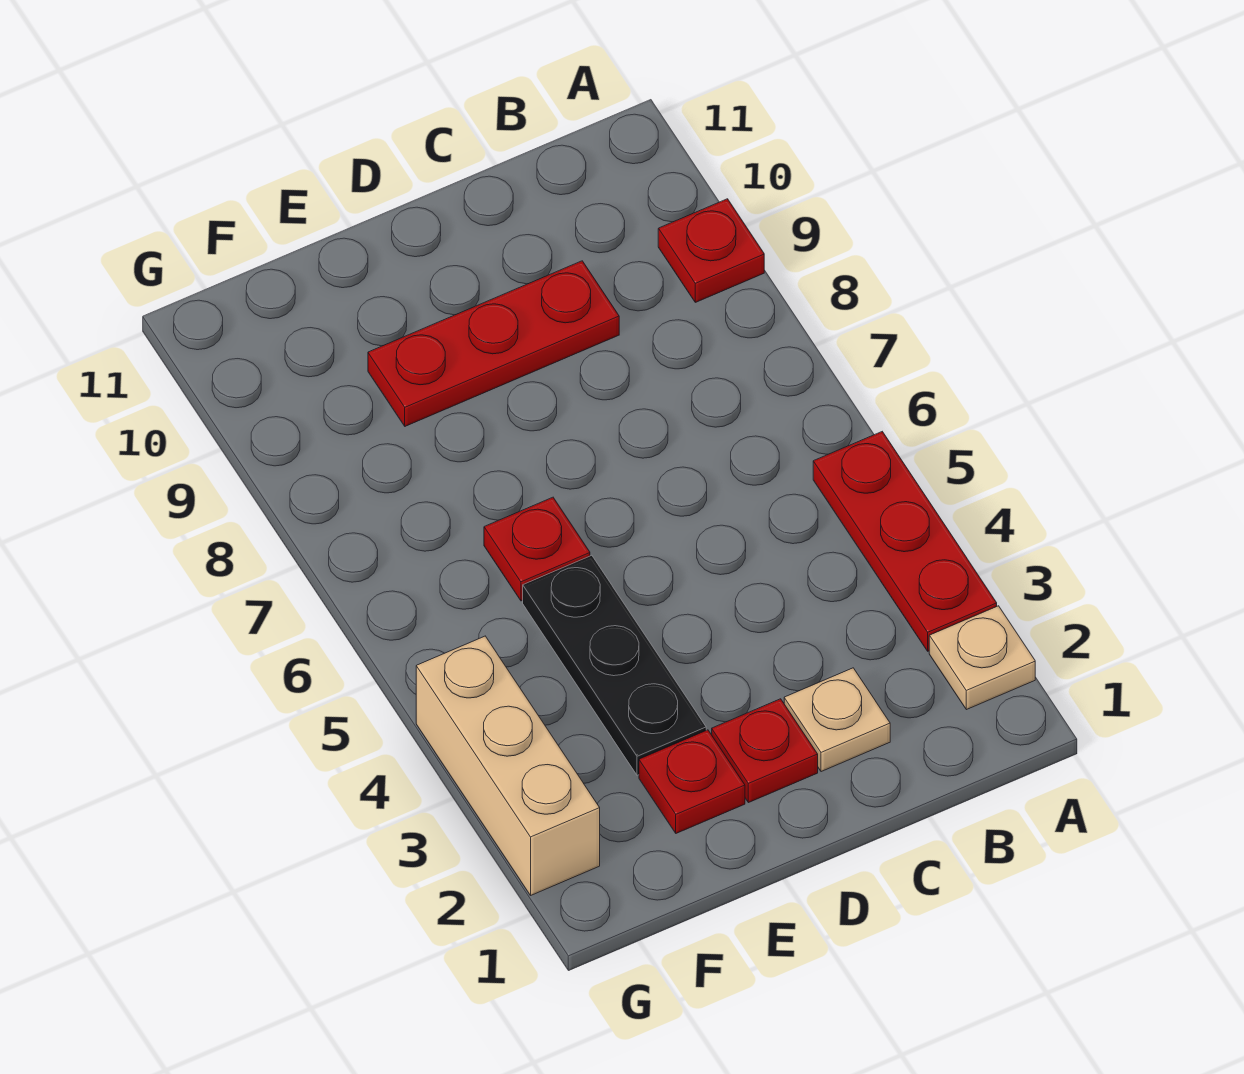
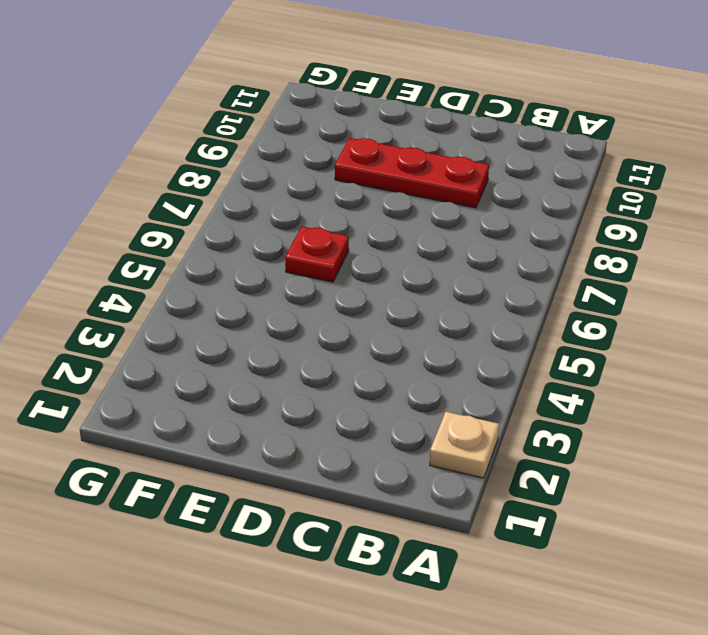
none -> red 1x3 plate [813,432,997,651]
none -> red 1x1 plate [658,199,764,302]

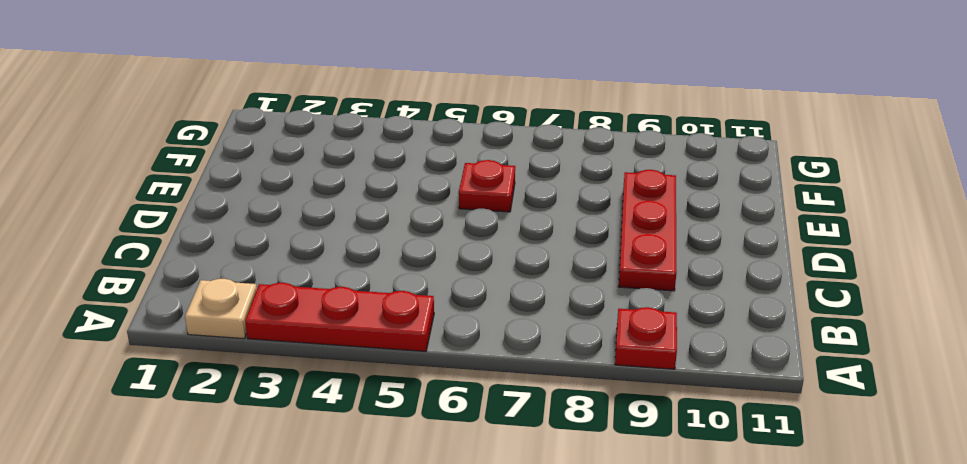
none -> tan 1x1 plate [784,668,890,772]
none -> red 1x1 plate [712,699,818,803]

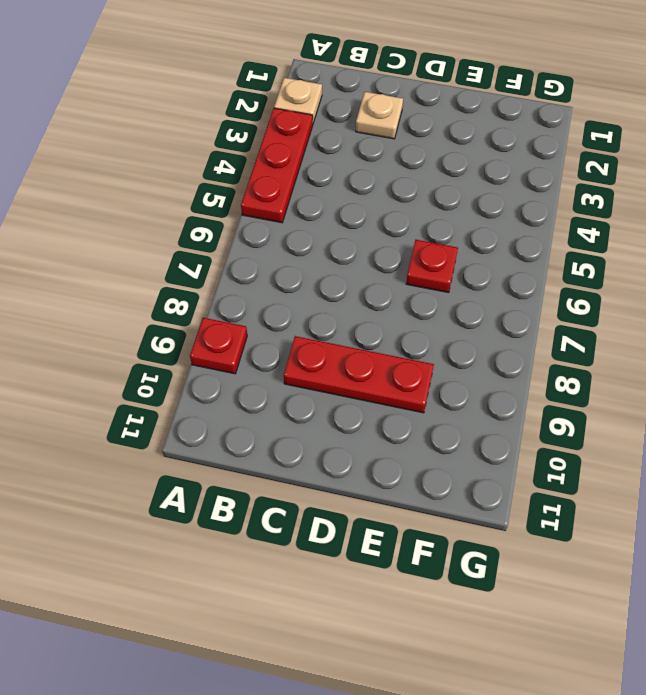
none -> red 1x1 plate [712,699,818,803]
none -> red 1x1 plate [639,730,745,833]

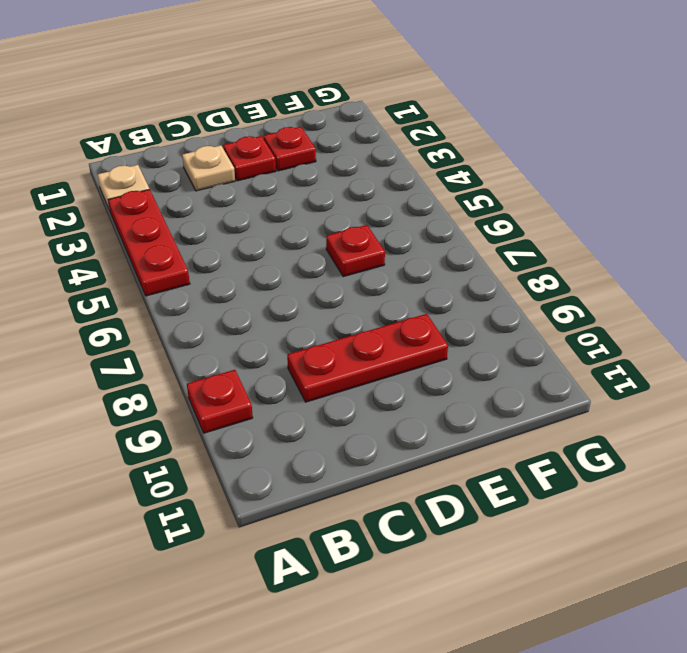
none -> black 1x3 plate [523,555,706,775]
none -> tan 1x3 brick [416,636,600,895]

